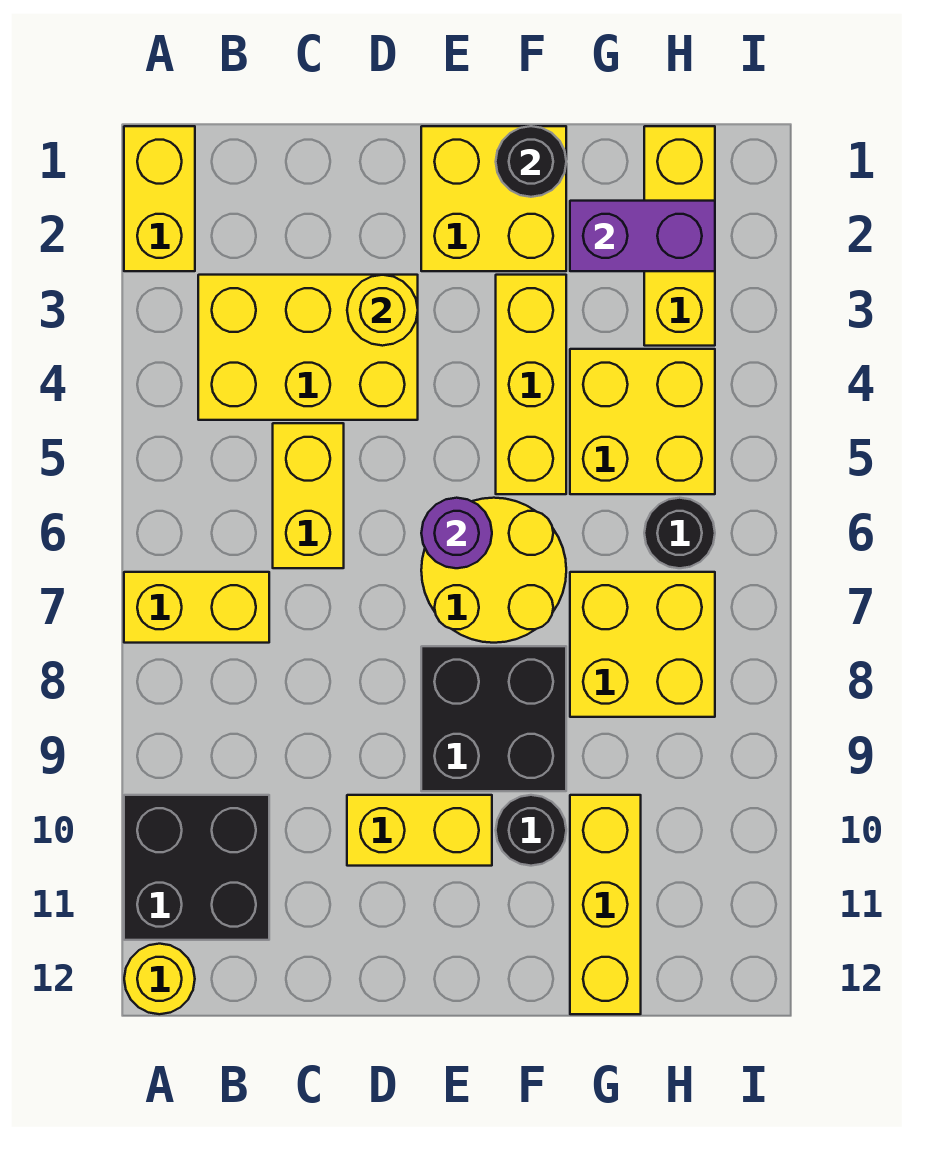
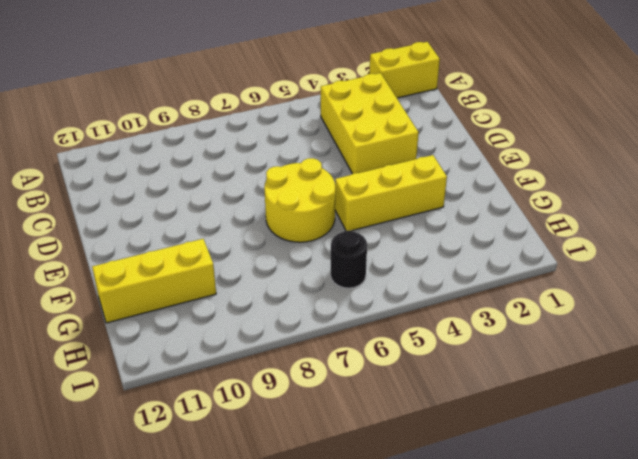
none -> yellow 1x2 brick [124,572,269,643]
none -> black 2x2 brick [124,795,269,940]
none -> yellow 1x1 round brick [124,944,195,1014]

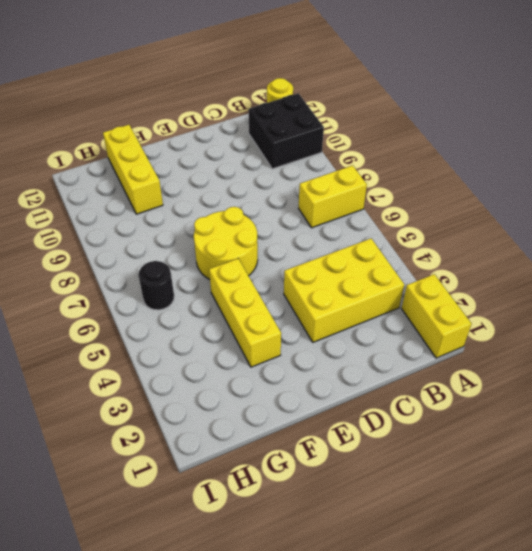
none -> yellow 1x2 brick [273,423,344,568]
none -> yellow 1x2 brick [347,795,492,866]
none -> yellow 2x2 brick [421,126,566,271]

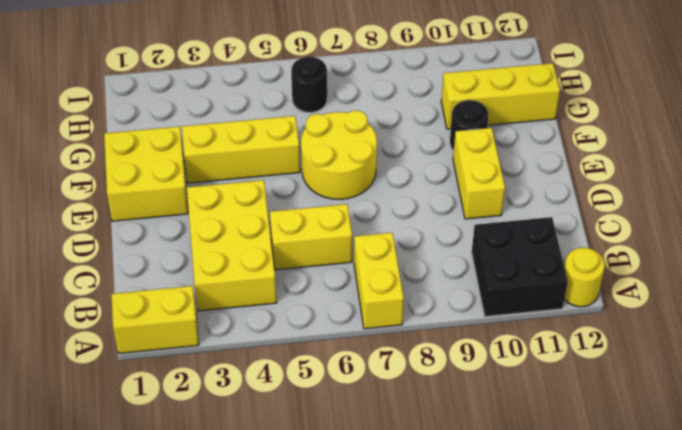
none -> black 2x2 brick [421,646,566,791]
none -> yellow 2x2 brick [570,349,715,494]
none -> yellow 2x2 brick [570,572,715,717]

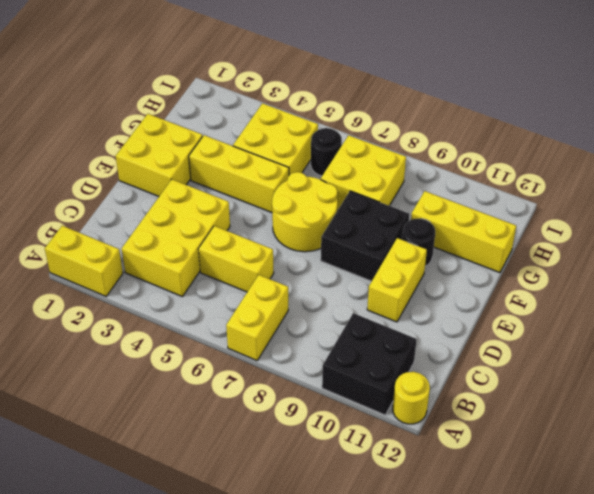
none -> yellow 1x3 brick [644,126,715,346]
none -> yellow 1x1 round brick [347,275,418,346]
none -> purple 1x1 round brick [421,498,492,568]

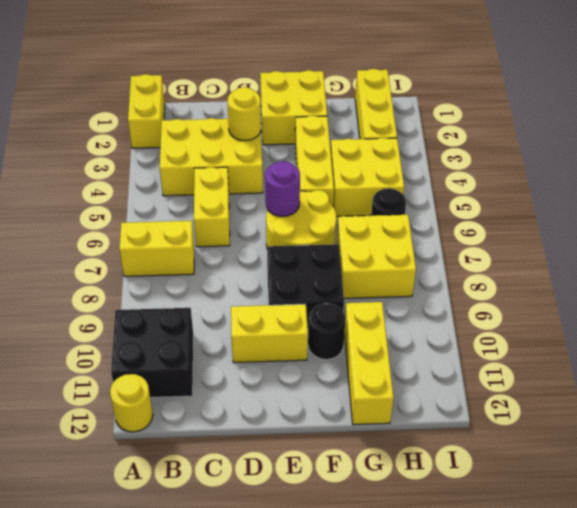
none -> black 1x1 round brick [496,126,566,197]
none -> purple 1x2 brick [570,201,715,271]

